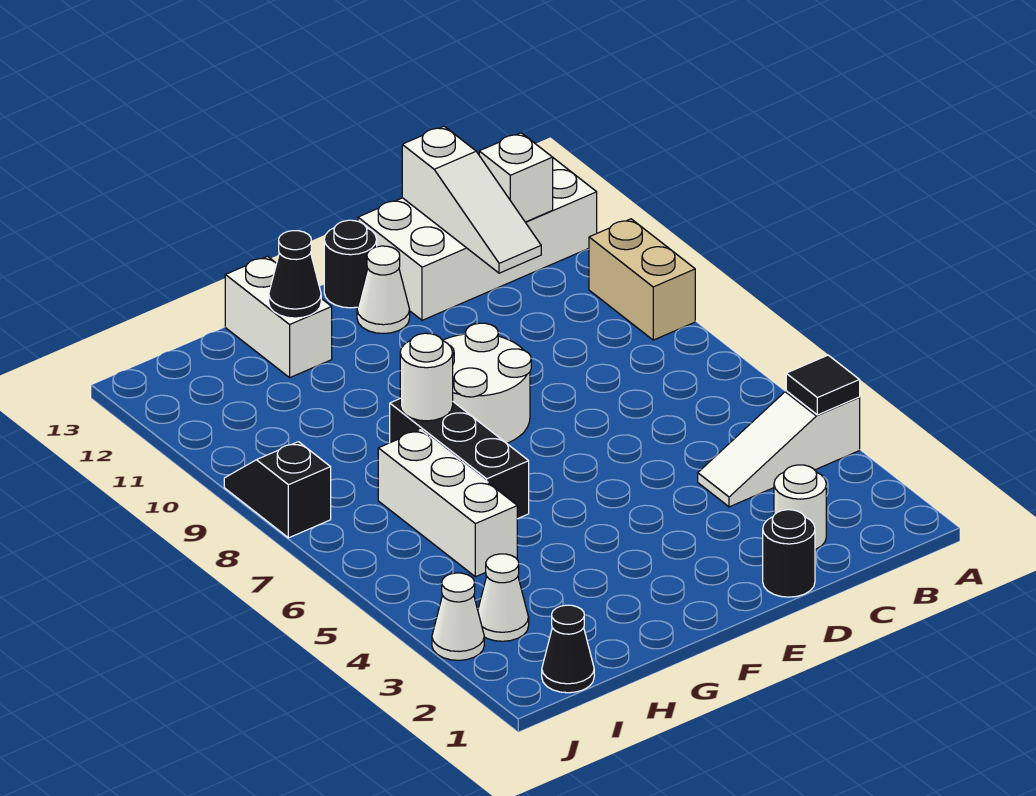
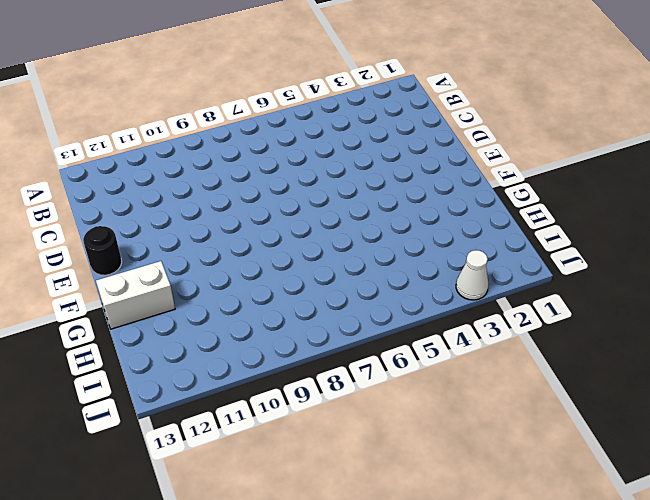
none -> white 1x3 slope [698,391,860,507]
none -> tan 1x2 brick [589,219,695,340]
none -> white 2x4 brick [358,158,597,320]

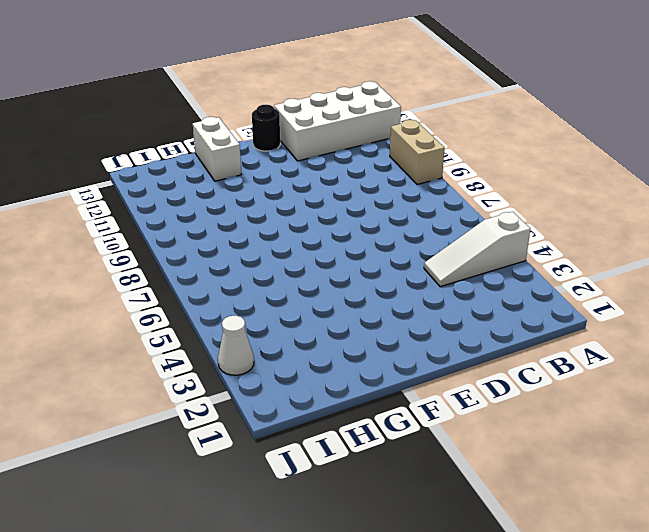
none -> white 1x1 round brick [774,465,826,549]
none -> black 1x1 round brick [763,510,815,597]
none -> white 2x2 round brick [443,323,531,443]

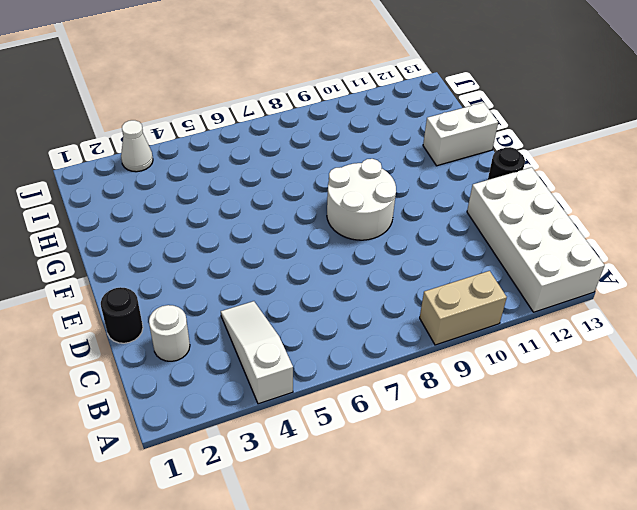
none -> white 1x1 cone [357,246,410,334]
none -> black 1x3 brick [390,399,529,519]
none -> white 1x3 brick [378,430,517,577]

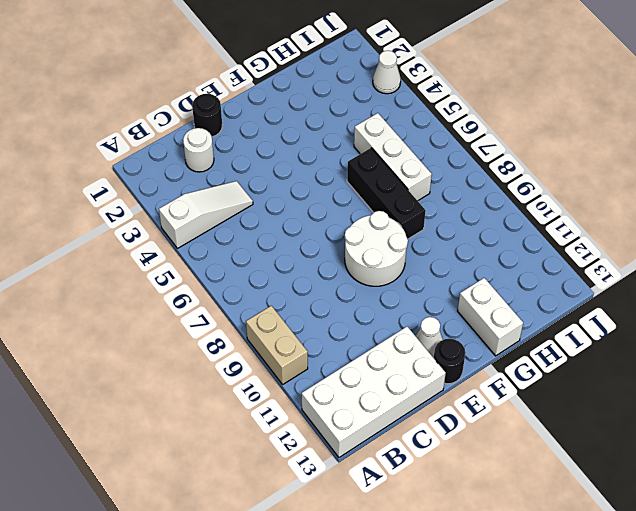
none -> black 1x1 cone [542,605,594,693]
none -> white 1x1 cone [478,554,529,641]
none -> black 1x2 slope [224,442,331,538]

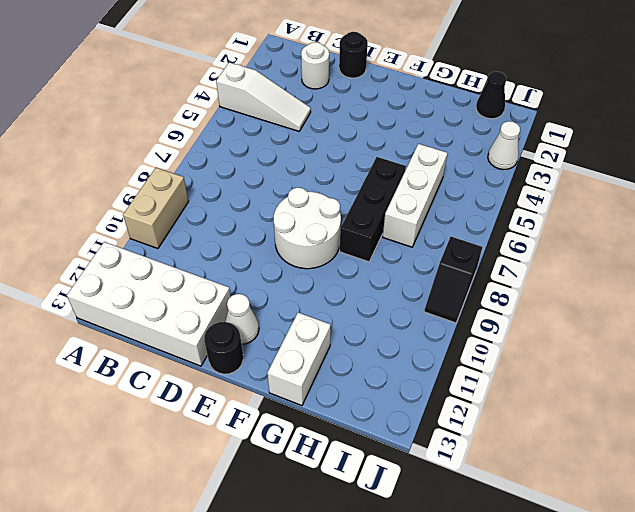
none -> white 1x1 cone [478,554,529,641]
none -> black 1x1 tile [786,355,860,415]
none -> white 1x1 brick [479,133,553,222]

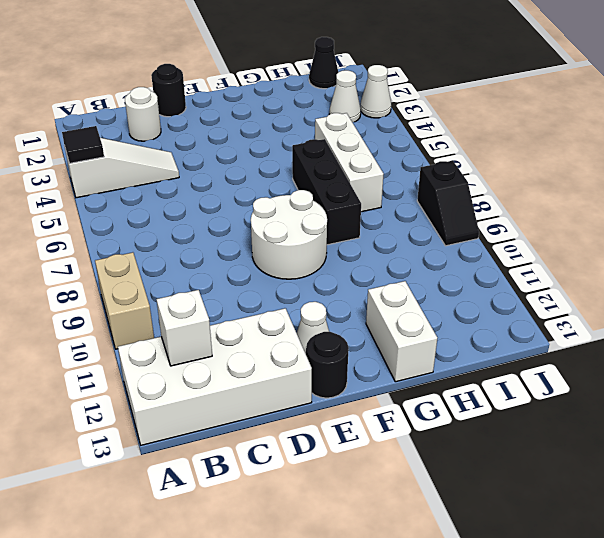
none -> white 1x3 slope [402,126,541,273]
none -> white 1x1 round brick [400,333,453,421]
none -> black 1x1 cone [269,231,321,318]

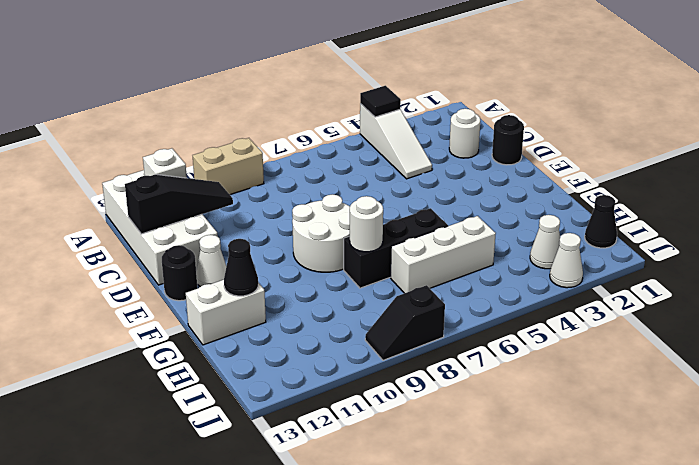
black 1x3 slope [125,174,233,234] -> white 1x3 slope [402,126,541,273]

